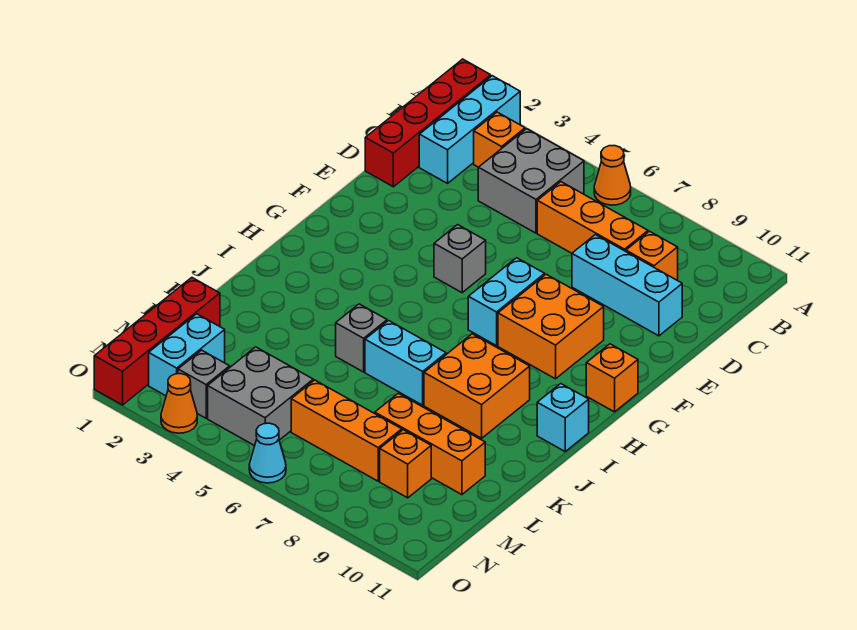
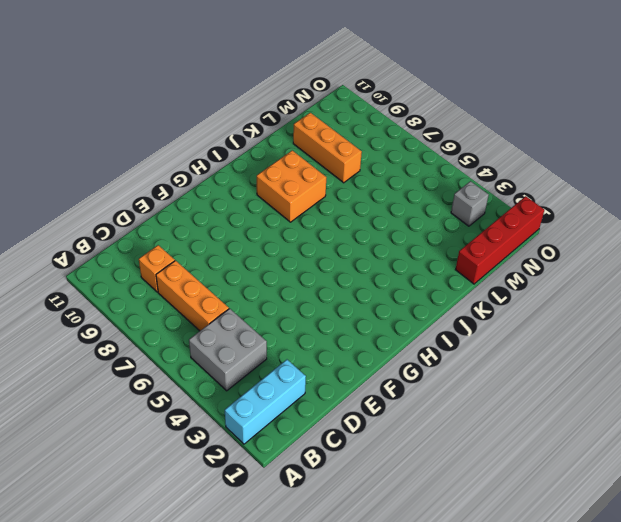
none -> red 1x4 brick [365,59,491,187]
none -> orange 1x1 cone [594,146,631,205]
none -> orange 1x1 brick [474,112,525,167]

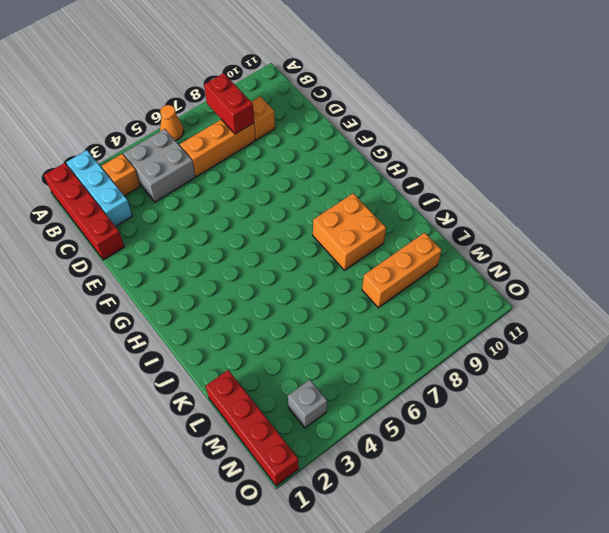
red 1x2 brick [204,73,254,134] -> none
none -> cyan 1x3 brick [572,235,682,336]
none -> grey 1x1 brick [434,225,486,293]
none -> cyan 1x2 brick [468,258,545,346]

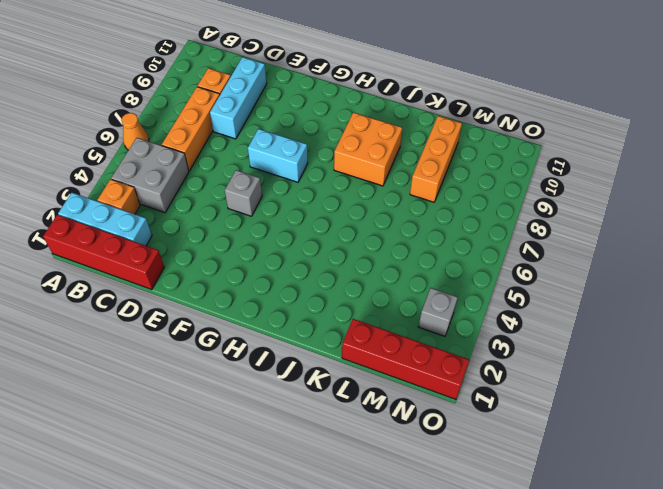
none -> orange 2x2 brick [498,274,604,379]
none -> orange 1x1 brick [586,344,638,412]
none -> cyan 1x1 brick [537,384,589,451]

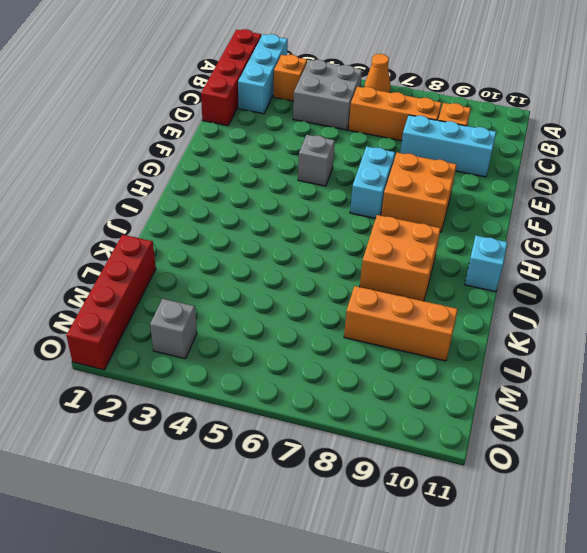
none -> orange 1x1 brick [586,344,638,412]
none -> grey 1x1 brick [336,304,387,372]
none -> cyan 1x2 brick [365,321,446,405]

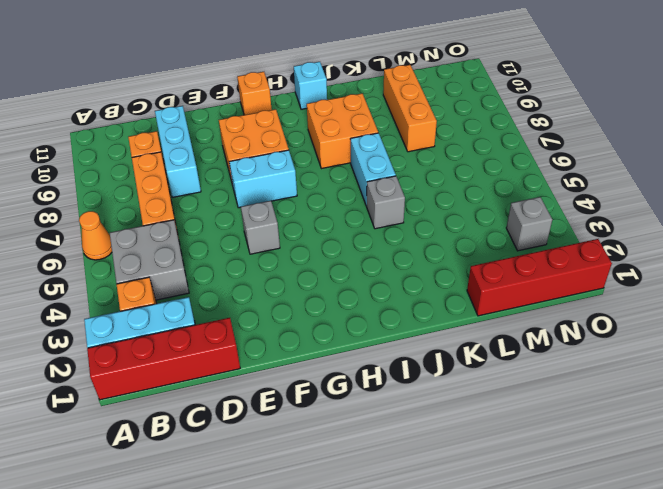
none -> cyan 1x2 brick [149,314,225,396]
none -> grey 2x2 brick [208,347,313,446]
none -> orange 1x3 brick [291,380,402,481]

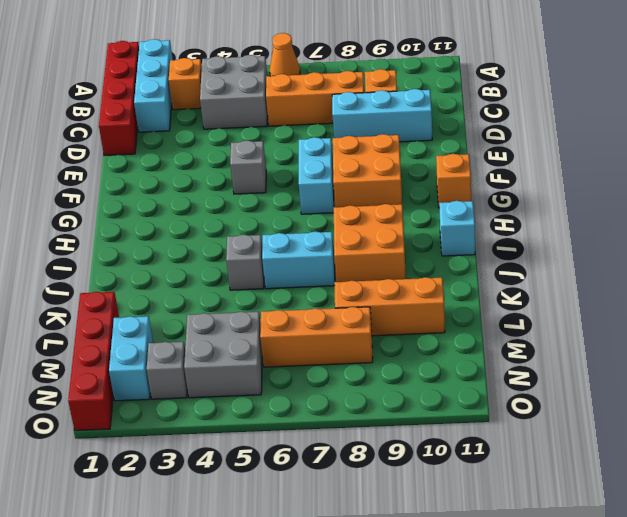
none -> orange 1x1 brick [380,430,431,498]
none -> orange 1x1 cone [161,374,197,433]
none -> cyan 1x1 cone [249,423,286,483]

